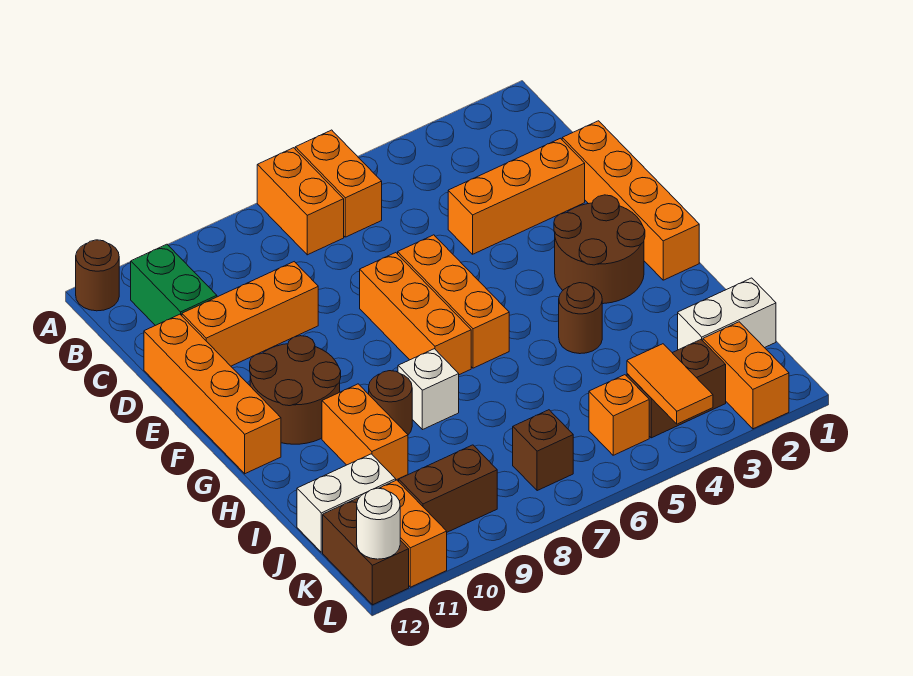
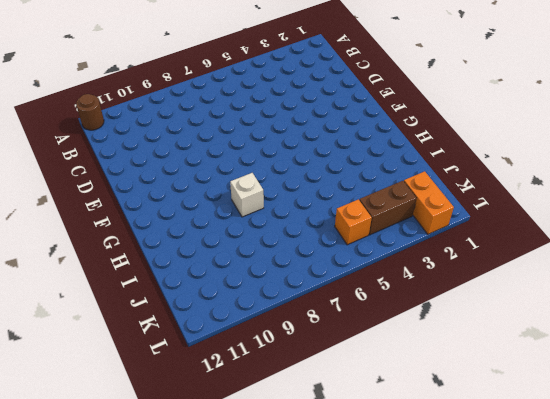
none -> orange 1x2 brick [295,130,382,237]
none -> orange 1x2 brick [257,148,344,255]
none -> green 1x2 brick [131,244,217,326]

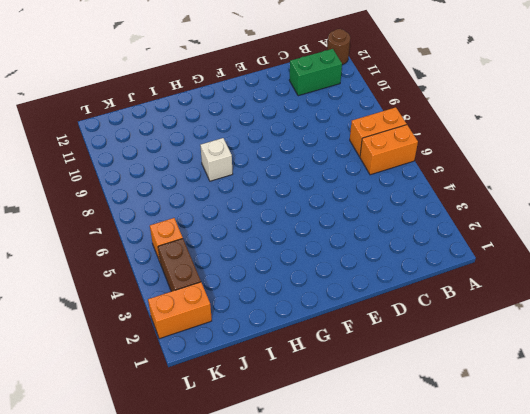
none -> orange 1x4 brick [562,121,699,280]
none -> orange 1x3 brick [448,138,585,254]
none -> orange 1x3 brick [182,262,318,366]

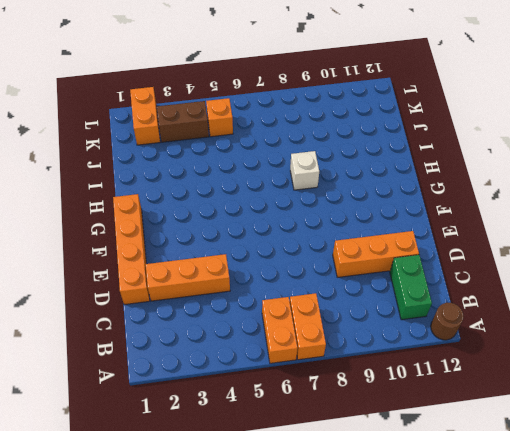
none -> orange 1x4 brick [144,314,281,474]
none -> orange 1x3 brick [398,235,509,368]
none -> orange 1x3 brick [360,253,471,375]

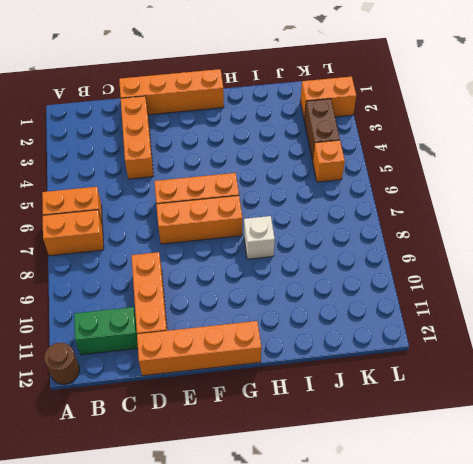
none -> brown 2x2 round brick [554,195,645,304]
none -> brown 2x2 round brick [250,336,341,444]
none -> brown 1x1 round brick [559,283,602,354]

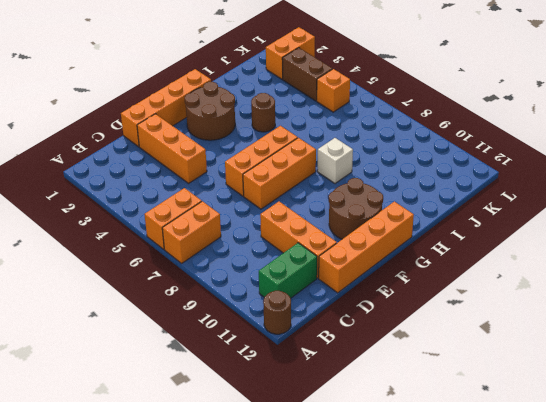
none -> brown 1x1 round brick [369,371,412,435]
none -> orange 1x2 brick [322,384,408,480]
none -> white 1x2 brick [678,278,776,350]

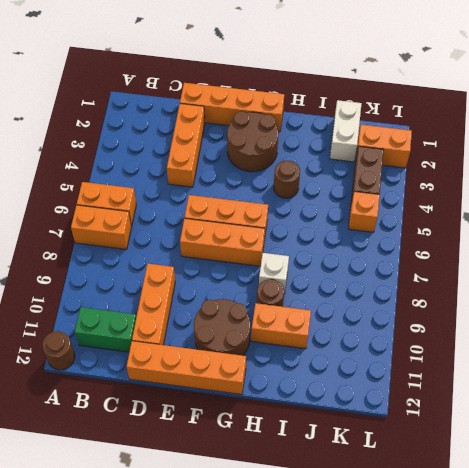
none -> white 1x2 brick [297,454,396,552]
none -> brown 1x1 brick [513,410,573,491]
none -> brown 1x2 brick [398,445,497,532]

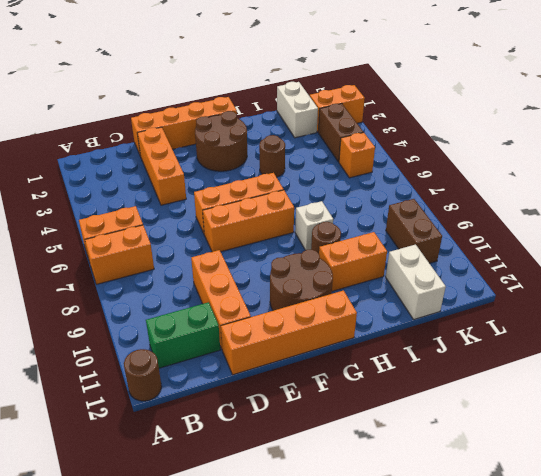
none -> brown 1x1 brick [513,410,573,491]
none -> orange 1x2 brick [379,480,447,587]
none -> brown 1x2 brick [323,498,409,605]

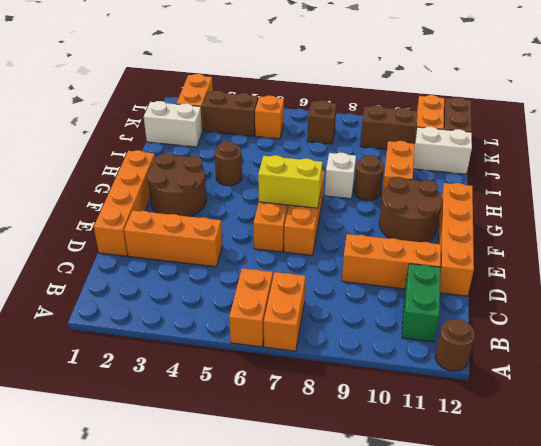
yellow 1x2 brick [258,155,323,208] -> none
none -> orange 1x2 tile [627,344,713,424]
none -> white 1x1 round brick [357,488,400,559]

